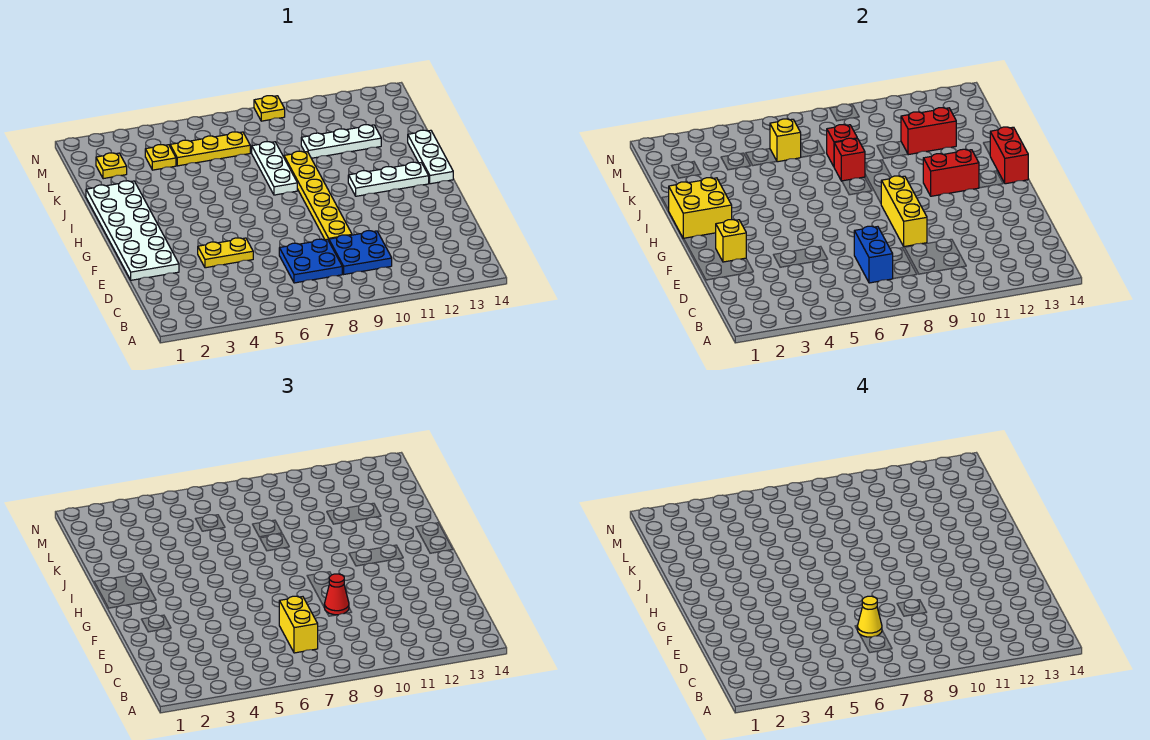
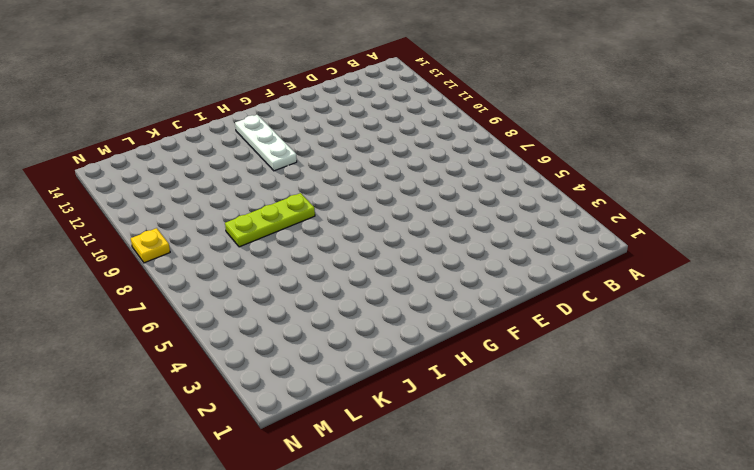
lime 1x3 plate [225,193,315,247] -> white 1x3 plate [252,142,297,195]
none -> blue 2x2 plate [279,239,342,283]
none -> blue 2x2 plate [329,231,392,274]
none -> white 2x6 plate [86,181,179,280]

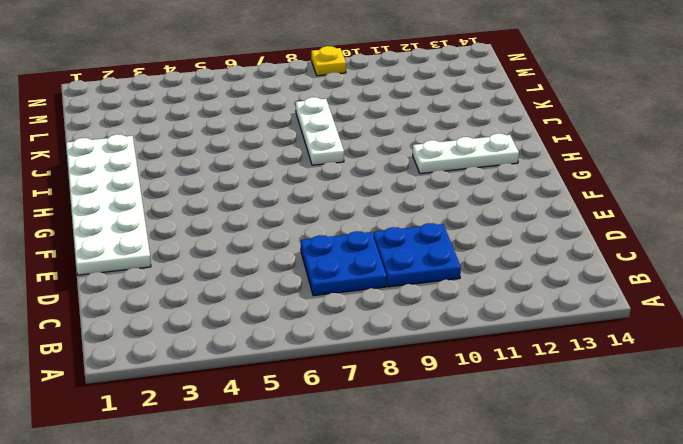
none -> yellow 1x2 plate [198,238,253,268]
none -> yellow 1x6 plate [284,151,352,240]
none -> white 1x3 plate [408,130,453,184]

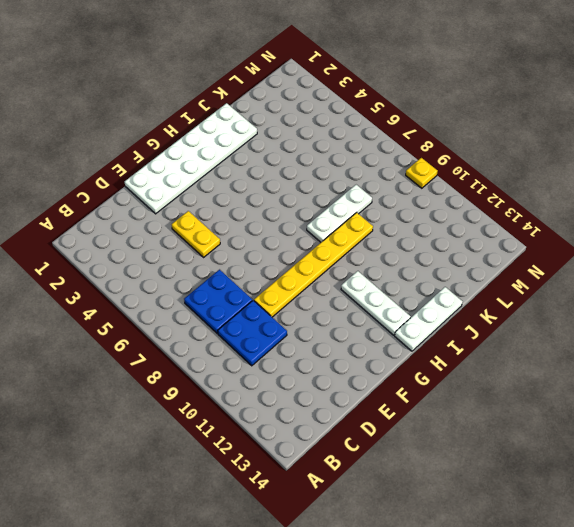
none -> white 1x3 plate [301,125,381,158]
none -> yellow 1x1 plate [96,153,127,179]
none -> yellow 1x1 plate [145,145,176,170]

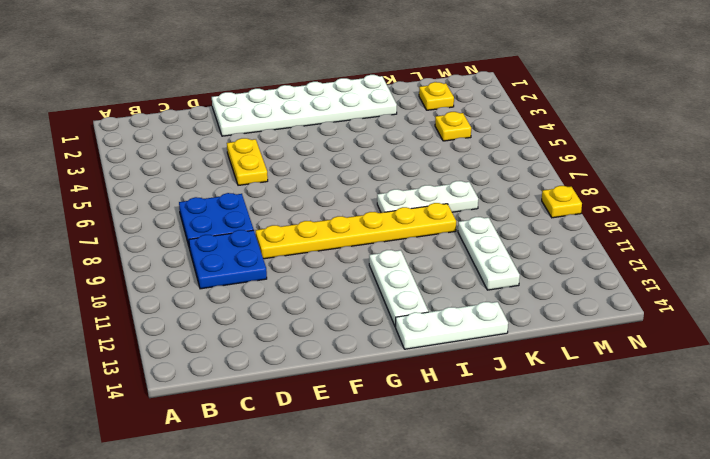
none -> yellow 1x3 plate [170,132,250,166]
none -> blue 1x2 brick [854,226,893,283]
none -> yellow 1x3 brick [881,176,927,247]

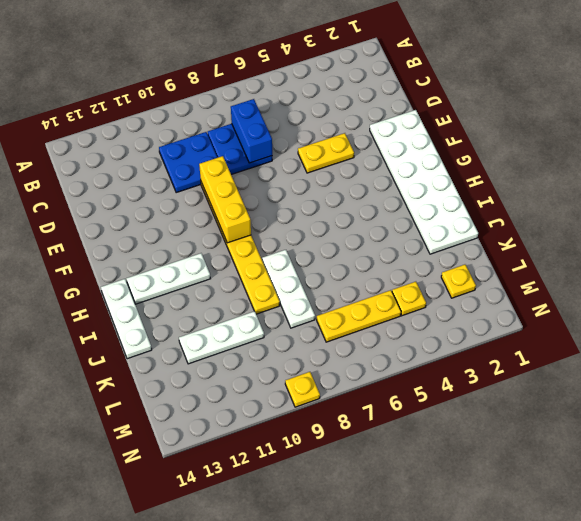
none -> yellow 1x1 brick [716,220,746,262]
none -> yellow 2x2 brick [669,178,732,239]
none -> red 1x2 brick [923,149,979,196]

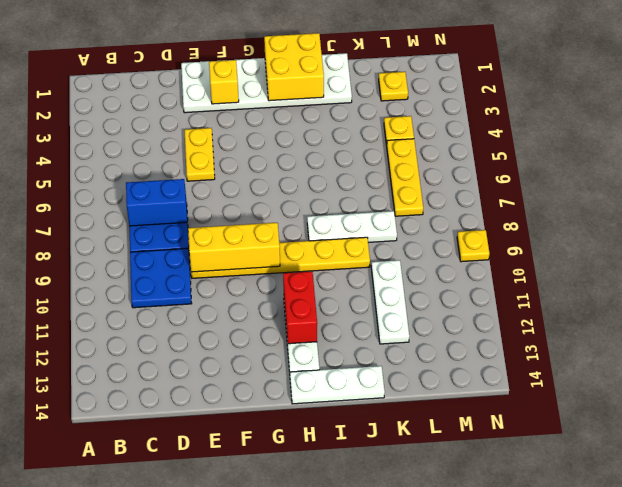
none -> red 1x2 brick [990,127,1028,184]
none -> red 1x1 brick [834,138,865,181]
none -> red 1x1 brick [827,125,857,166]

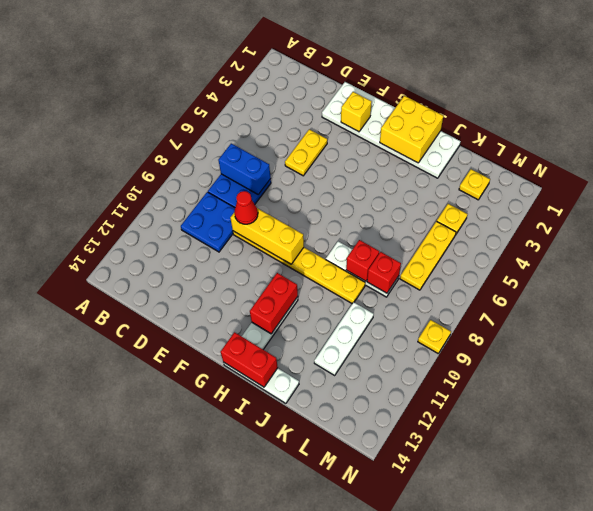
none -> red 1x2 brick [901,108,956,155]
none -> yellow 1x1 brick [770,119,801,162]
none -> yellow 1x2 brick [279,596,318,653]

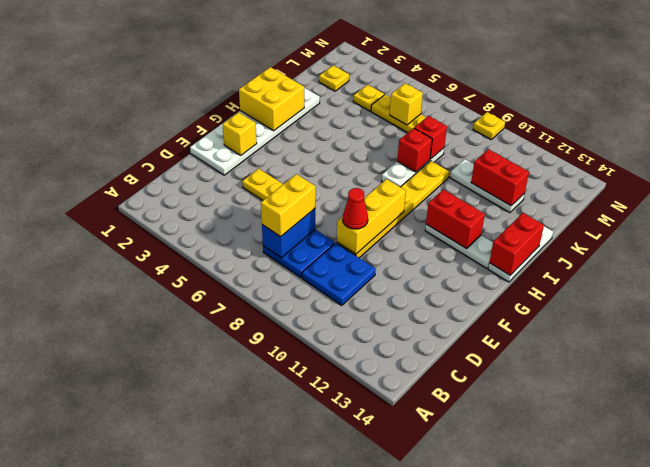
none -> yellow 1x1 cone [857,596,882,637]

